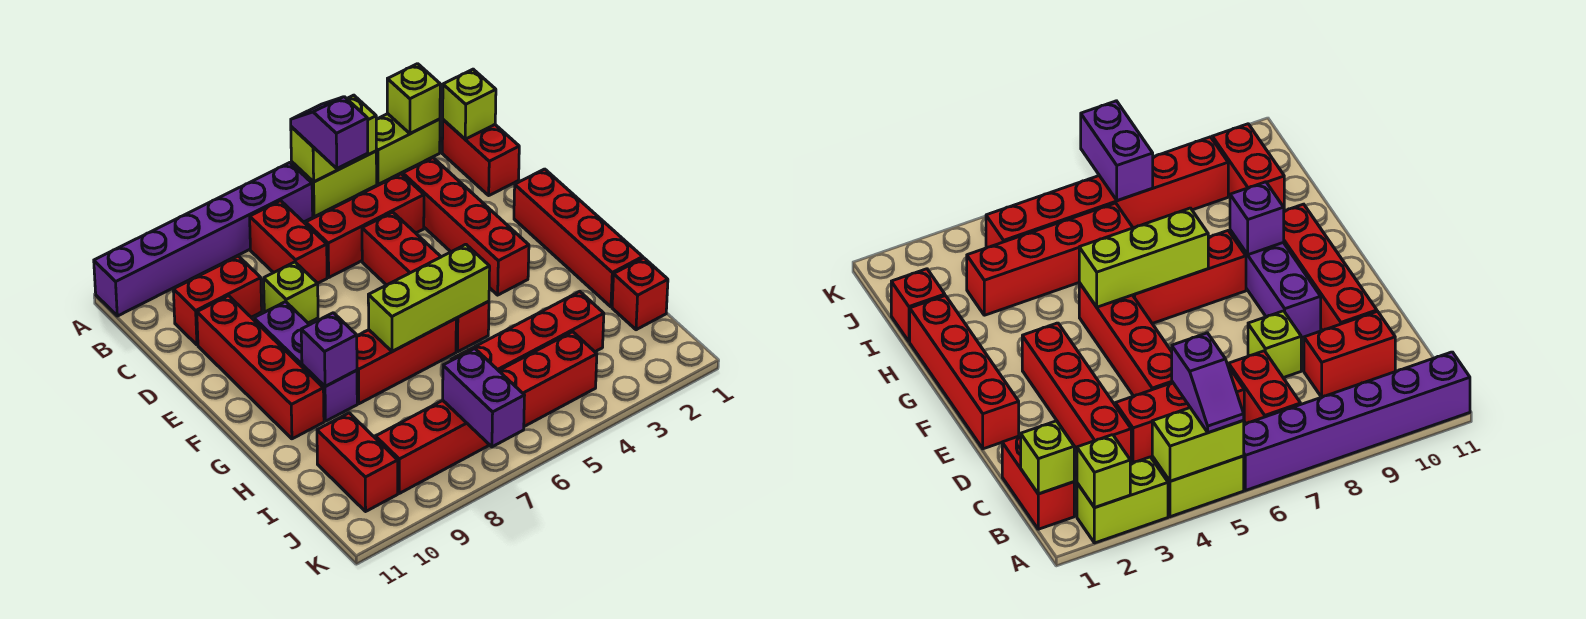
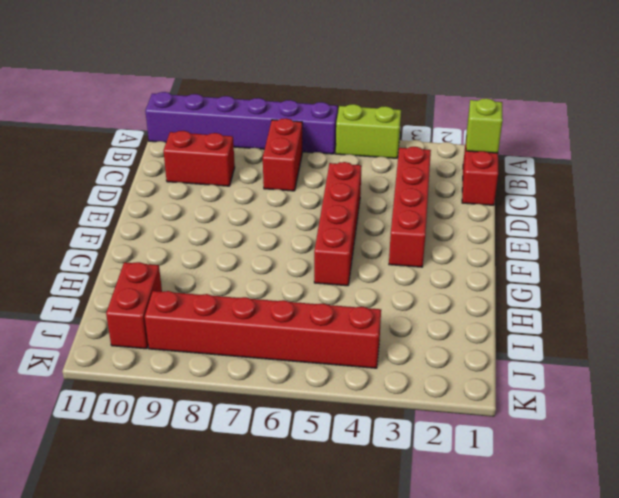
none -> lime 1x2 brick [376,114,440,184]
none -> red 1x3 brick [306,174,424,277]
none -> lime 1x1 brick [264,262,318,323]

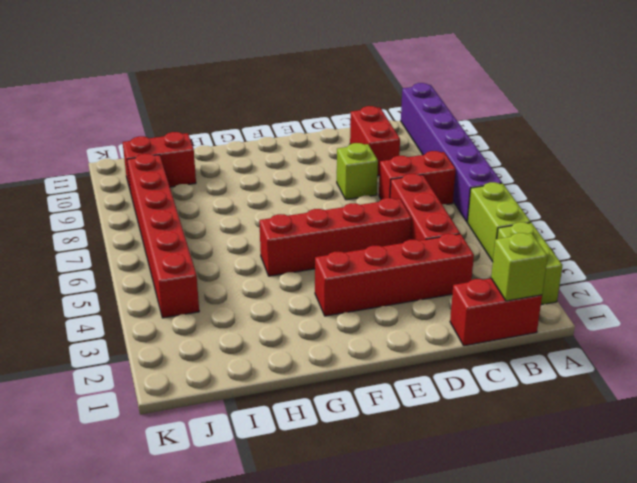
none -> red 1x4 brick [197,296,324,439]
none -> red 1x4 brick [514,169,643,307]
none -> purple 1x3 brick [254,302,357,421]

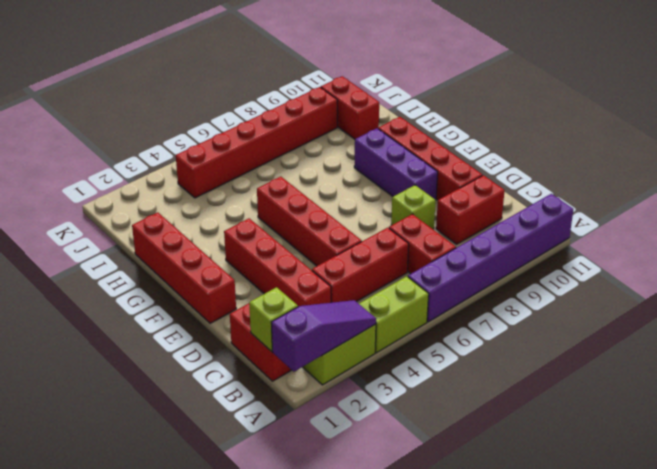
purple 1x3 slope [271,300,376,372] -> lime 1x1 brick [387,64,440,133]
none -> red 1x3 brick [357,319,456,404]
none -> red 1x1 brick [612,258,668,330]
none -> red 1x4 brick [451,291,604,371]

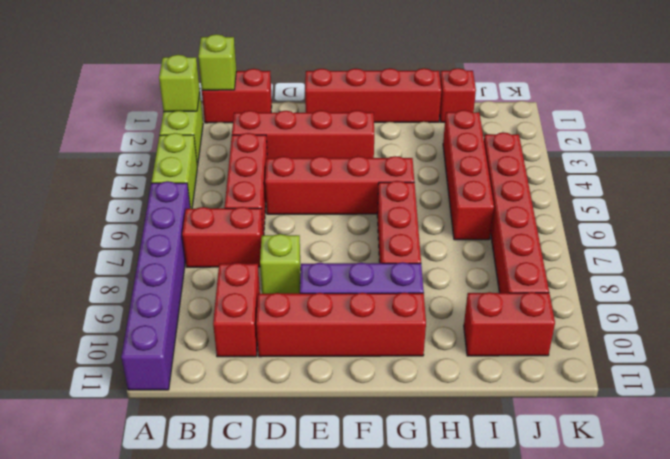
none -> lime 1x2 brick [291,95,376,182]
none -> lime 1x3 brick [368,244,490,352]
none -> purple 1x1 brick [301,313,357,387]

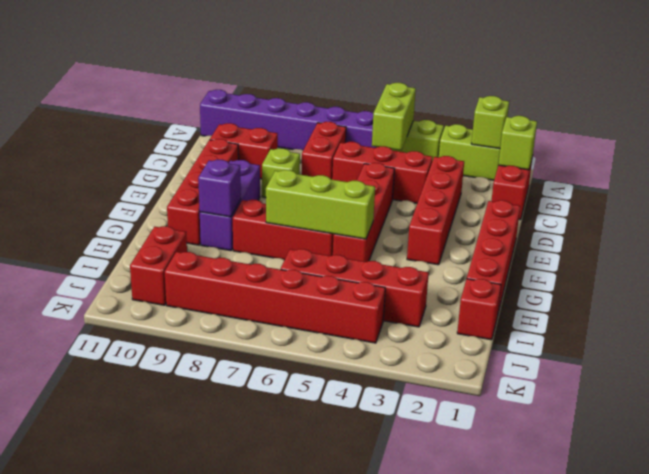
lime 1x2 brick [372,83,416,151] -> lime 1x2 brick turned to [291,95,376,182]
none -> purple 1x2 brick [443,349,525,447]
none -> purple 1x2 slope [291,97,368,168]

